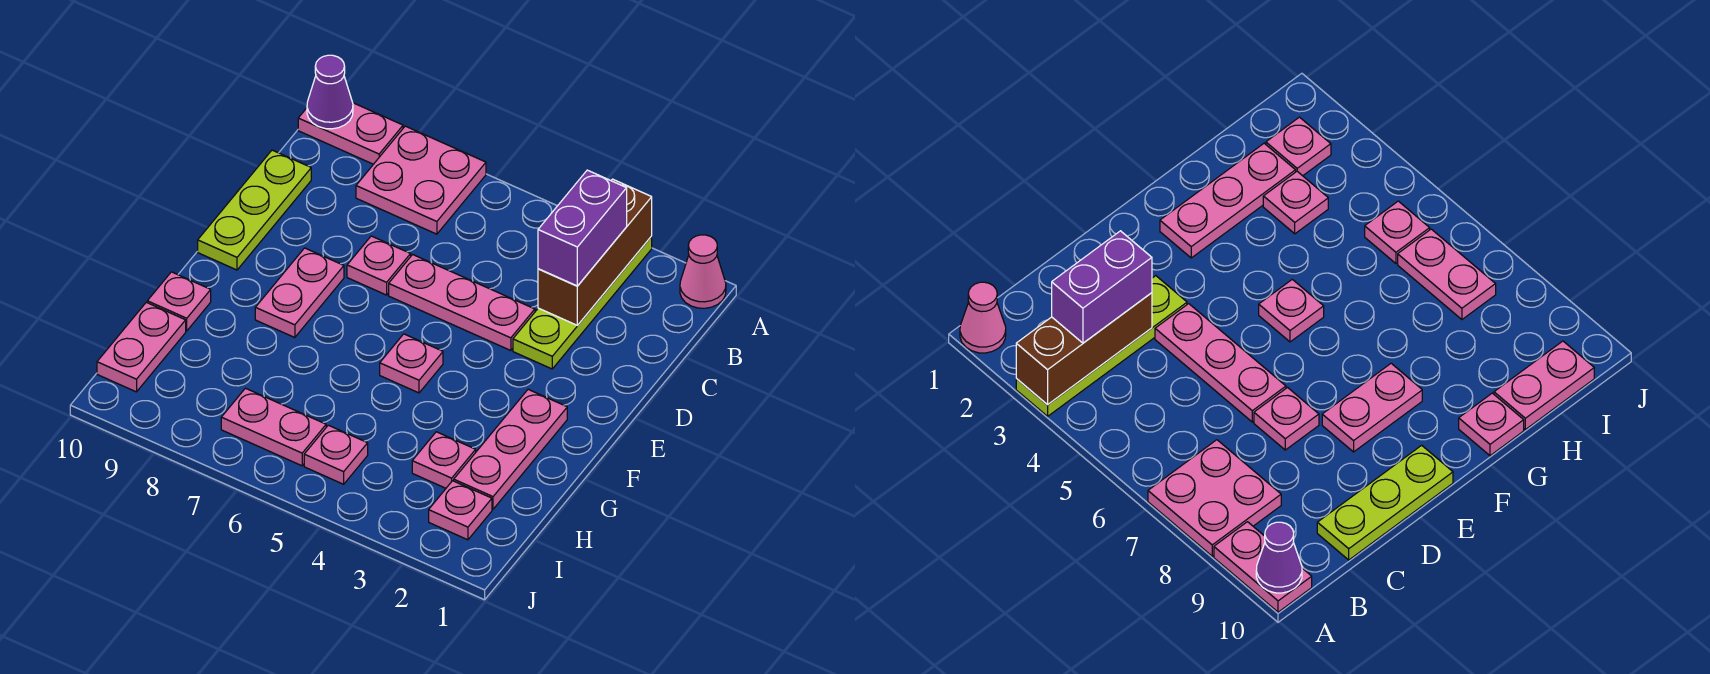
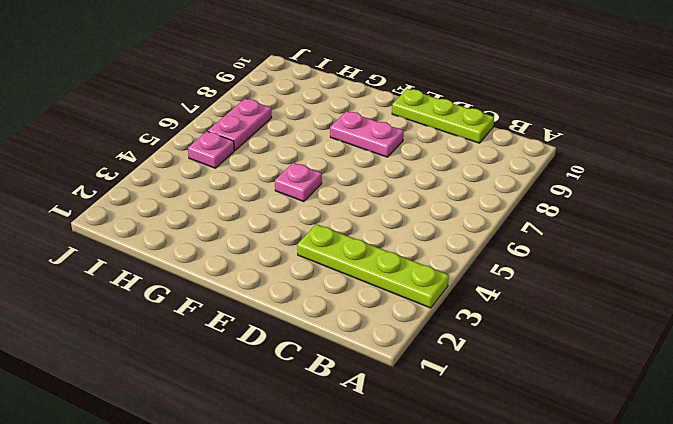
none -> pink 1x1 cone [680,235,726,308]
none -> pink 2x2 plate [356,126,486,234]
none -> pink 1x2 plate [298,103,403,164]

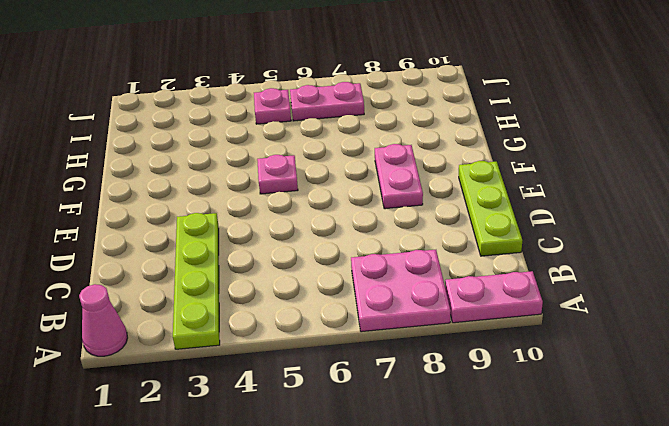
none -> pink 1x3 plate [389,255,535,351]
none -> pink 1x1 plate [347,236,411,295]
none -> pink 1x3 plate [454,389,567,509]

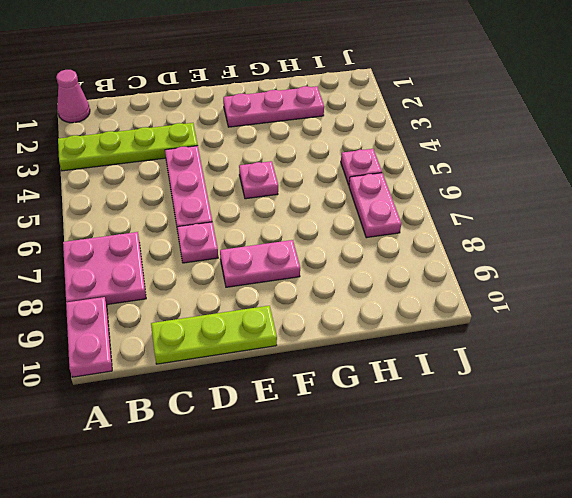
none -> pink 1x1 plate [147,272,211,331]
none -> pink 1x1 plate [412,432,476,488]
none -> pink 1x2 plate [97,302,186,392]

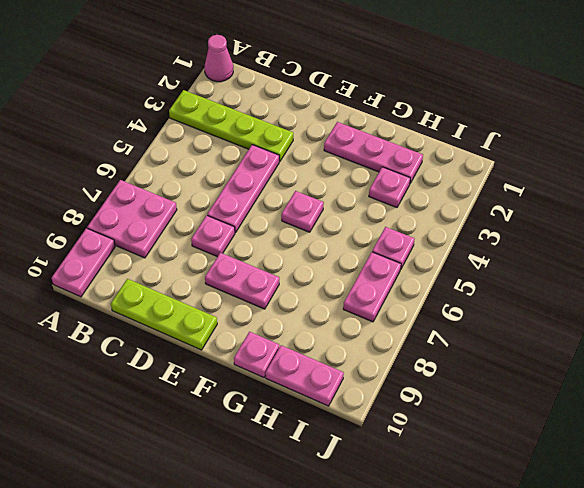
none -> pink 1x1 plate [429,481,492,540]
none -> brown 1x3 brick [538,179,652,325]
none -> purple 1x1 cone [307,55,353,129]

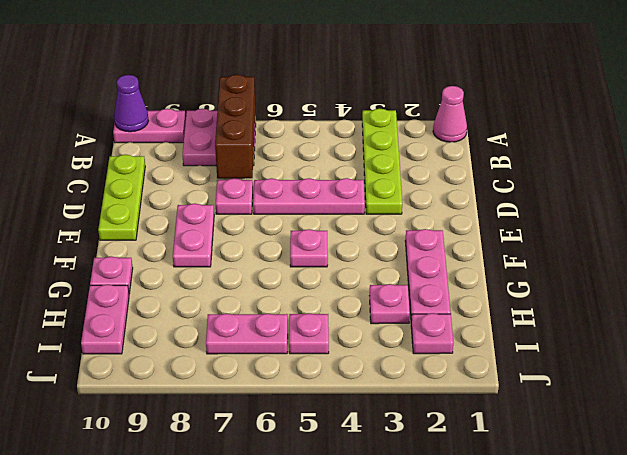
brown 1x3 brick [215,75,255,179] -> brown 1x3 brick moved to [538,179,652,325]
none -> purple 1x2 brick [538,170,627,286]

